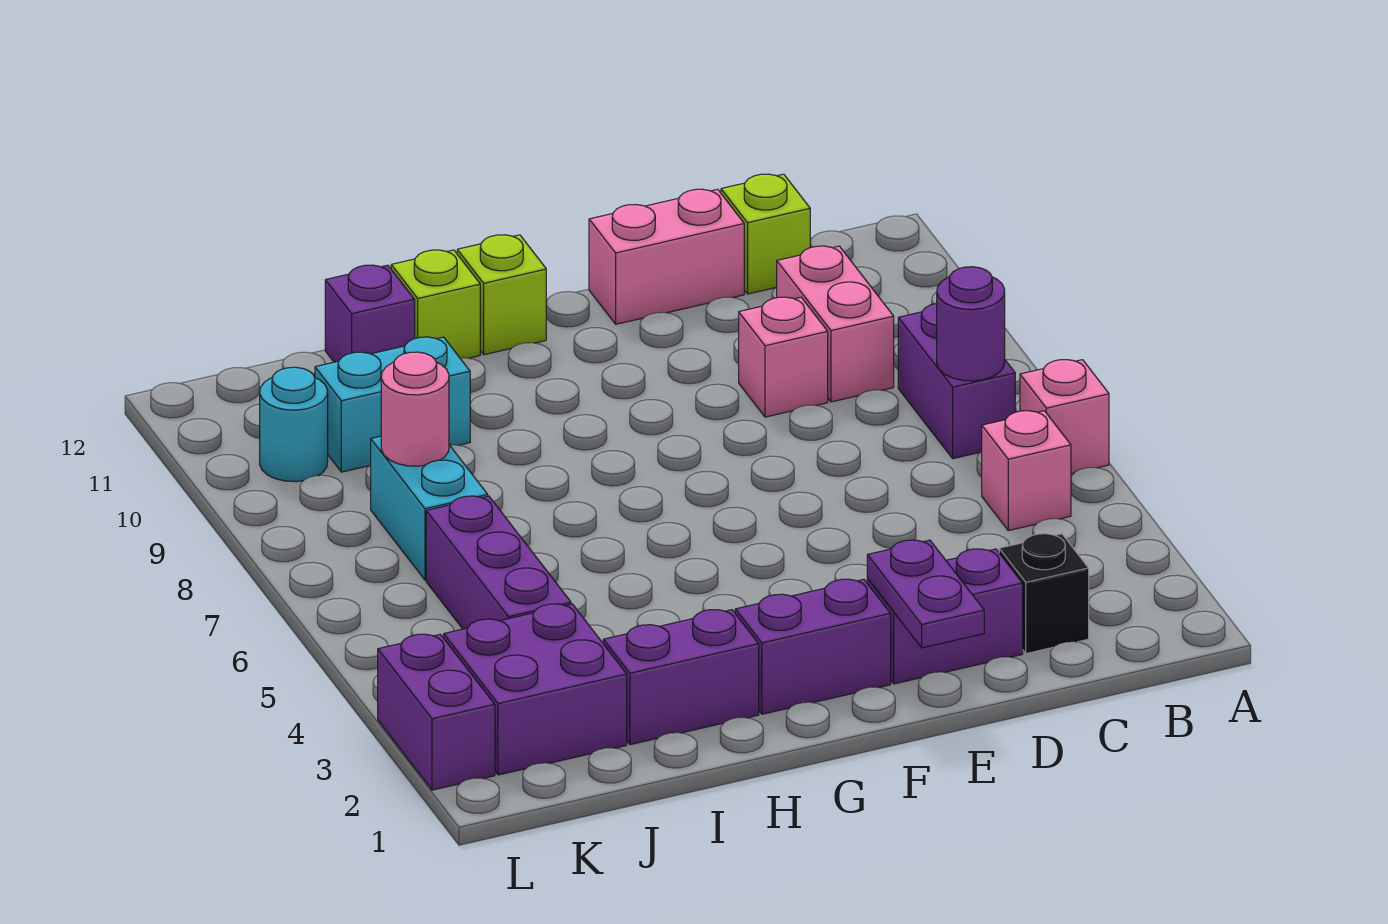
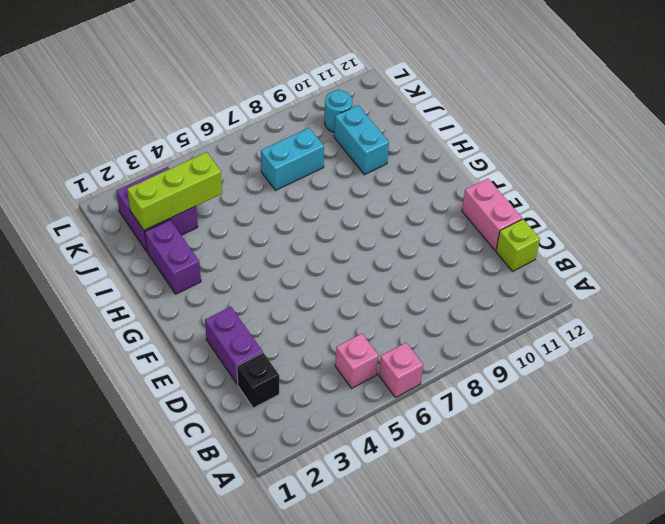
lime 1x3 brick [127,152,222,230] -> none
none -> purple 1x2 brick [898,303,1015,459]
none -> pink 1x2 brick [777,246,894,402]
none -> pink 1x1 brick [739,297,828,417]

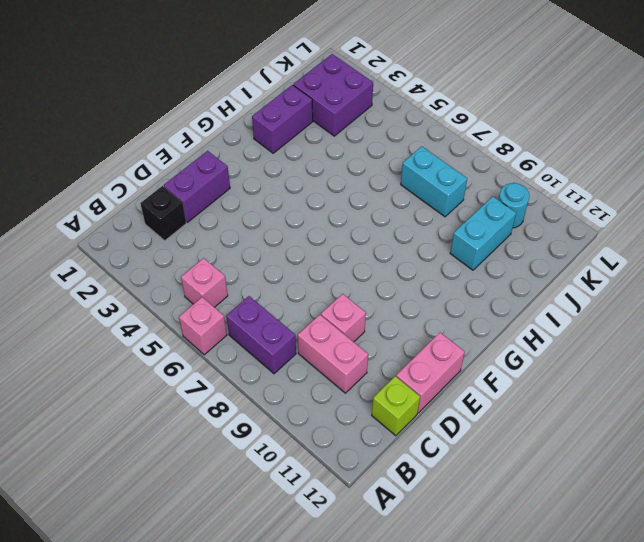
none -> purple 1x2 brick [735,579,891,714]
none -> lime 1x1 brick [457,235,546,355]
none -> lime 1x1 brick [391,250,480,358]

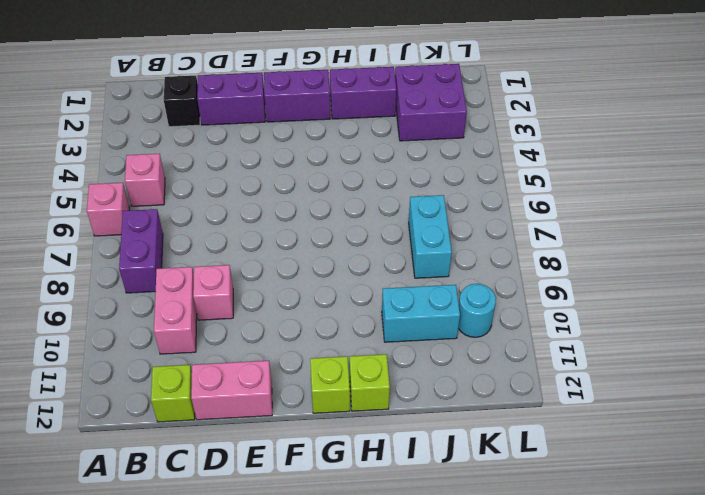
none -> purple 1x1 brick [325,265,415,362]
none -> purple 1x3 brick [426,496,571,629]
none -> purple 1x2 brick [378,634,495,790]

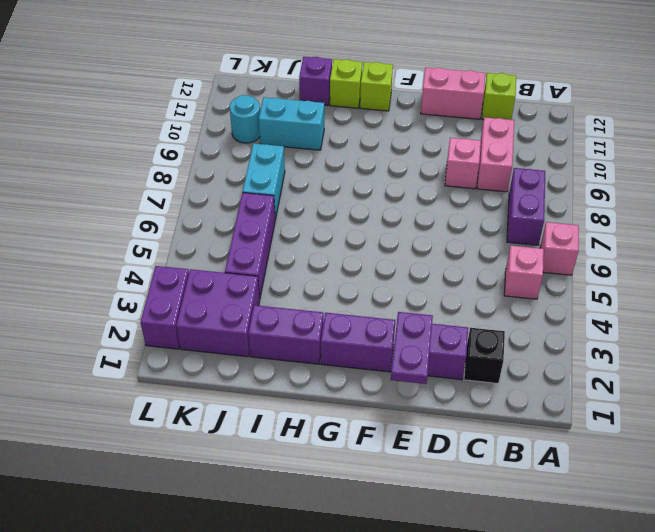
none -> purple 1x1 round brick [937,267,1005,381]
none -> pink 1x1 round brick [381,352,449,466]

